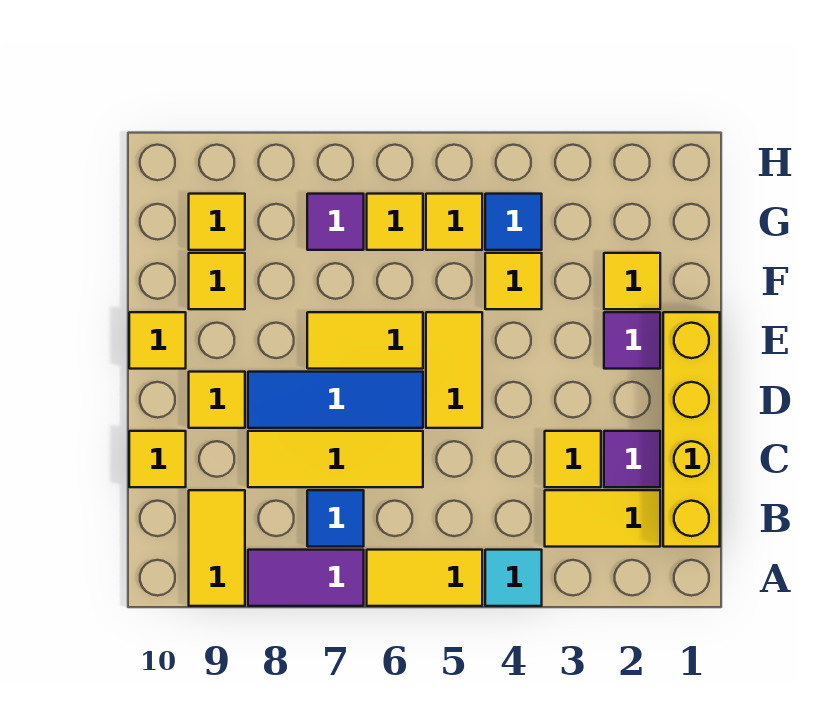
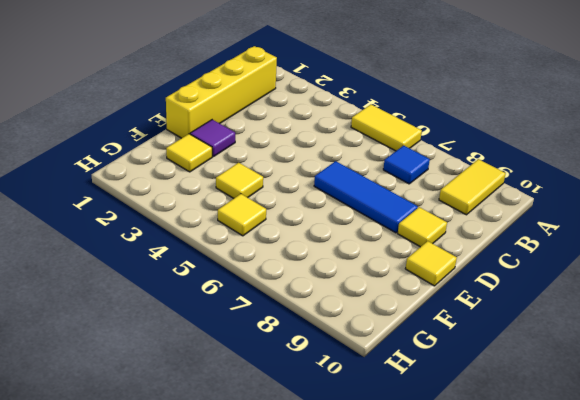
none -> cyan 1x1 tile [485,550,542,606]
none -> purple 1x2 tile [248,550,364,606]
none -> yellow 1x2 tile [545,490,660,547]

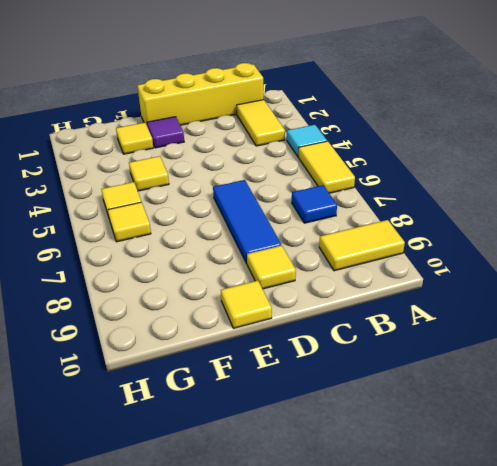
none -> purple 1x2 tile [248,550,364,606]
none -> purple 1x1 tile [604,431,660,487]
none -> yellow 1x1 tile [545,431,601,487]

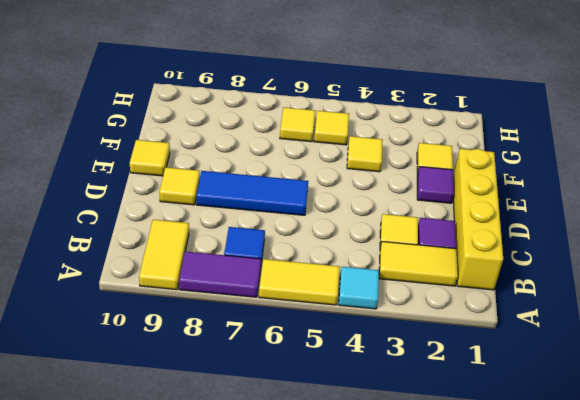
none -> yellow 1x3 tile [248,431,423,487]
none -> yellow 1x1 tile [129,431,186,487]
none -> yellow 1x2 tile [426,312,482,428]

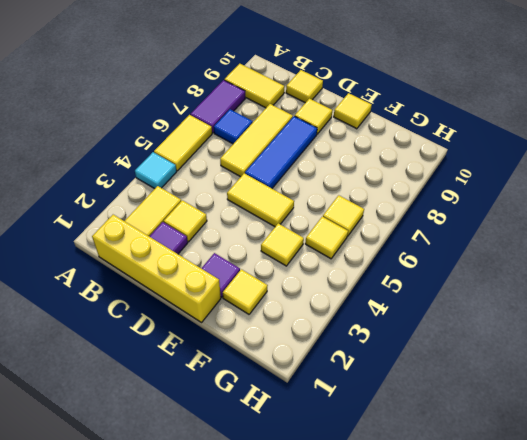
none -> yellow 1x2 tile [307,312,423,369]
none -> yellow 1x1 tile [189,253,245,309]
none -> blue 1x1 tile [485,194,542,250]

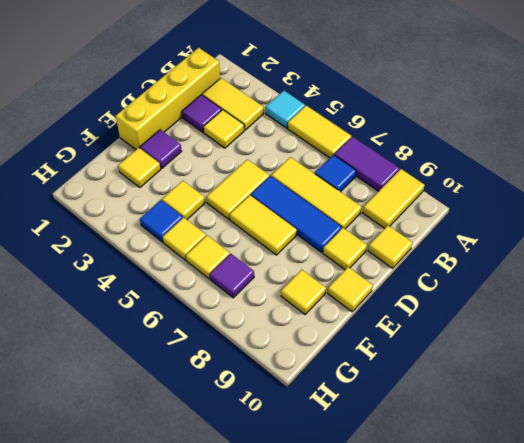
none -> yellow 1x1 tile [189,194,245,250]

